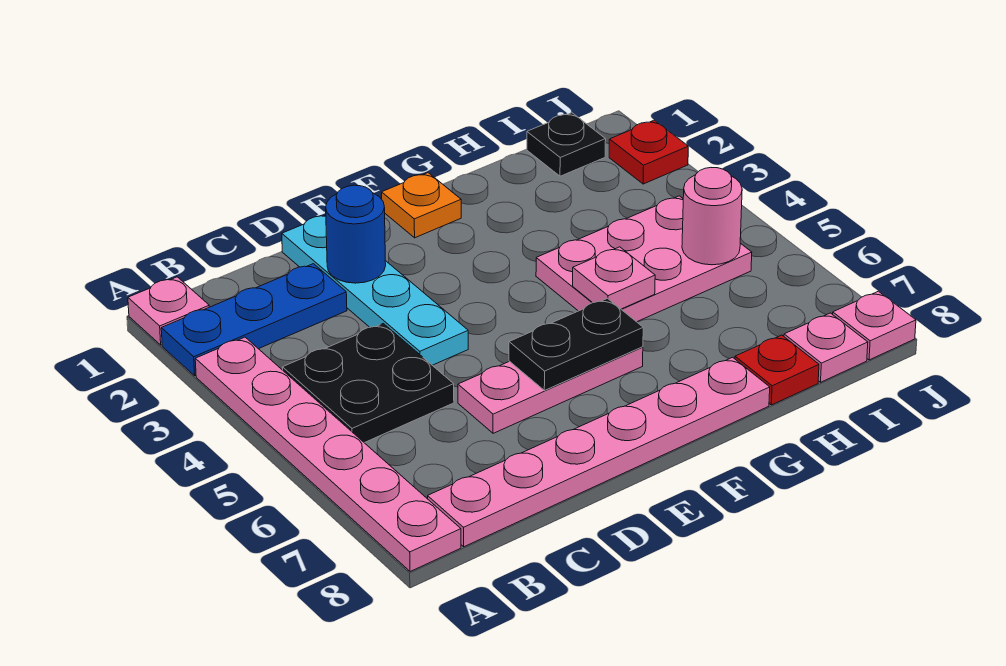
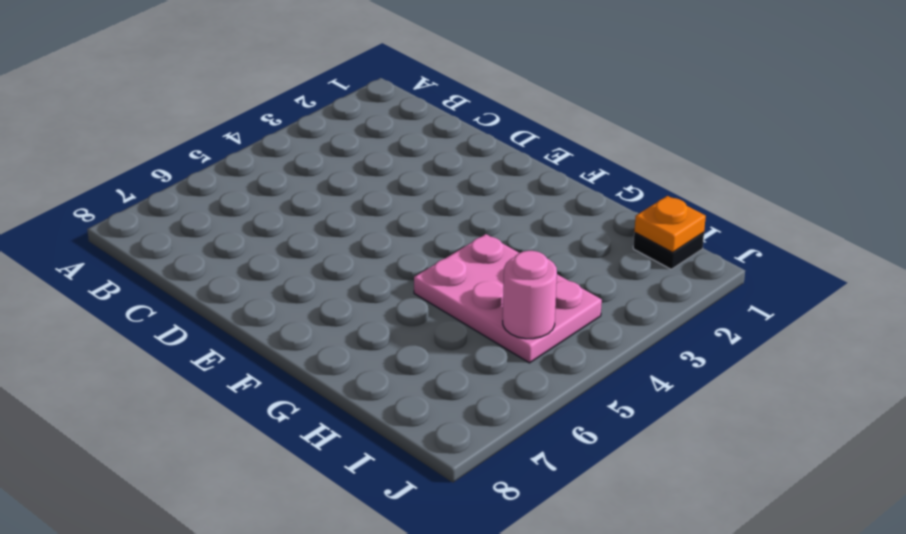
orange 1x1 plate [634,196,706,252] -> orange 1x1 plate moved to [382,173,461,238]
none -> pink 1x1 plate [128,277,209,345]
none -> blue 1x3 plate [161,264,347,376]
none -> pink 1x6 plate [195,337,461,572]

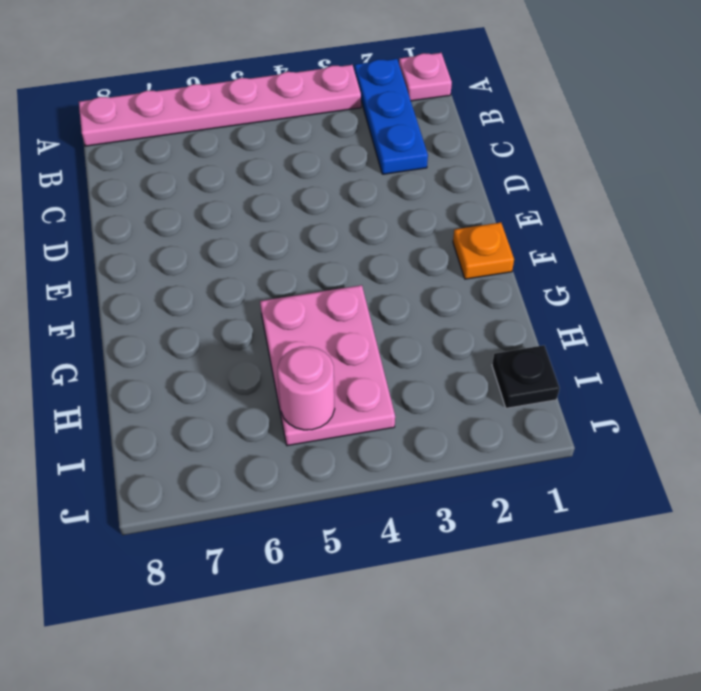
none -> black 2x2 plate [282,324,454,443]
none -> pink 1x6 plate [428,357,770,547]
none -> cyan 1x4 plate [282,215,468,365]

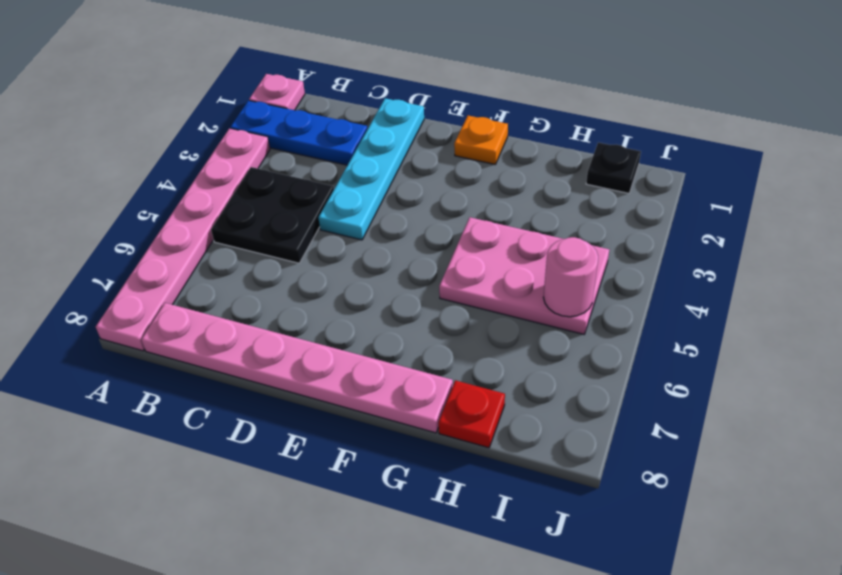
none -> pink 1x3 plate [458,347,643,433]
none -> pink 1x1 plate [784,313,868,382]
none -> red 1x1 plate [609,120,688,184]

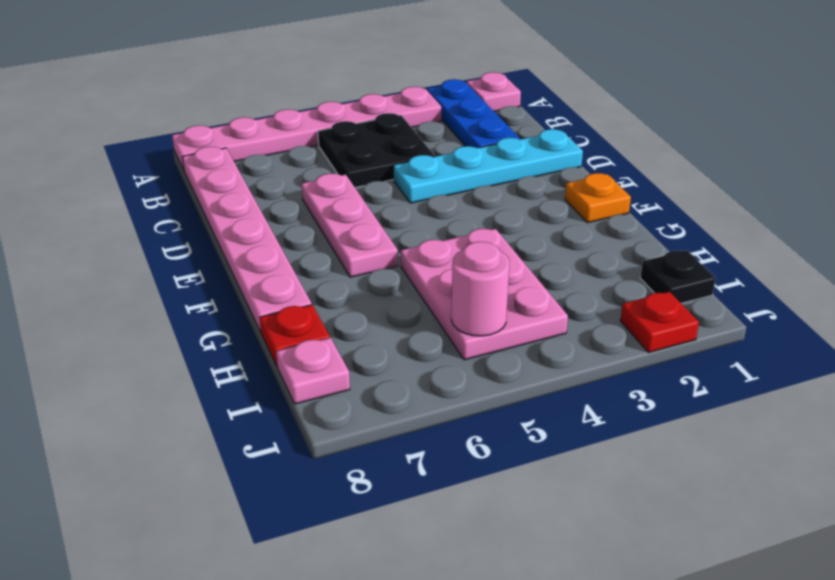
none -> pink 1x1 plate [833,291,916,360]
none -> blue 1x1 round brick [326,185,386,283]
none -> black 1x2 plate [509,298,643,391]

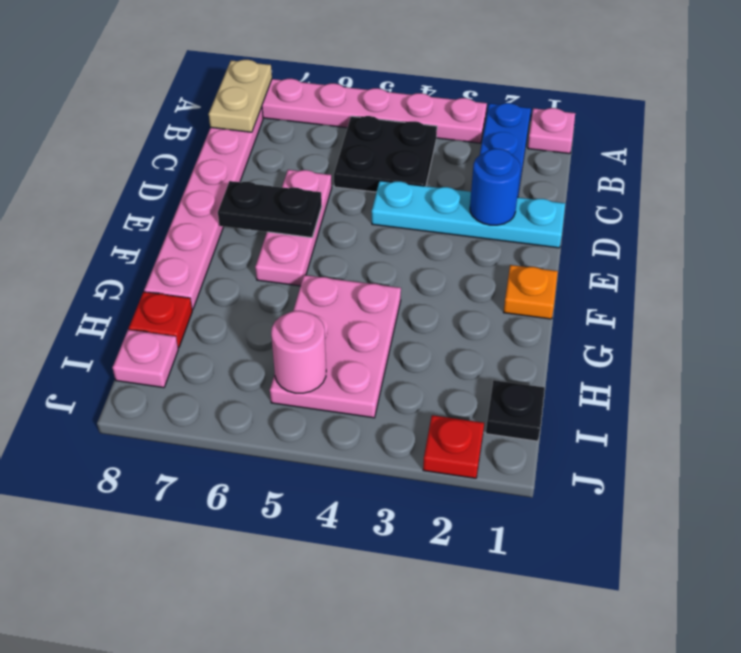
tan 1x2 plate [209,60,272,132] -> none
black 1x2 plate [218,181,322,238] -> black 1x2 plate turned to [509,298,643,391]
none -> pink 1x1 plate [833,291,916,360]
none -> pink 1x1 plate [573,247,655,309]

